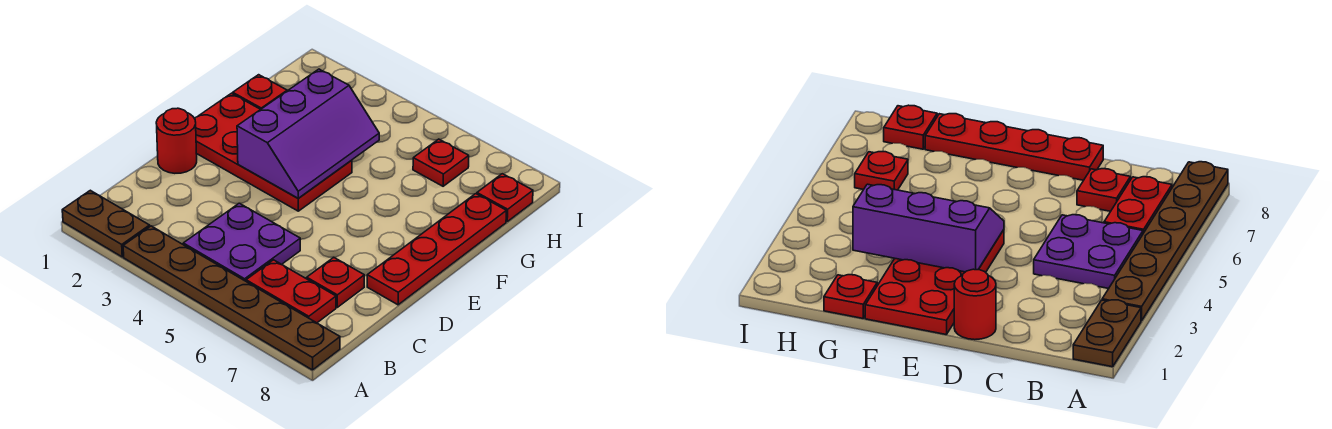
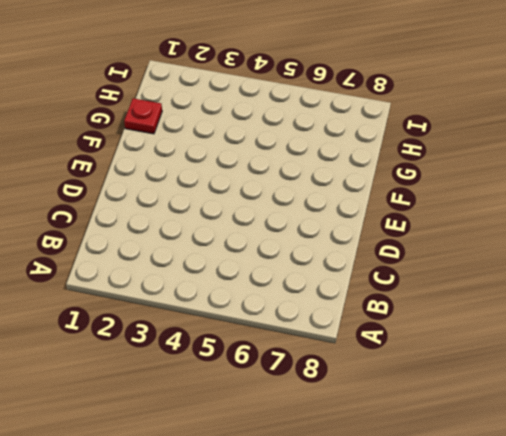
none -> brown 1x2 plate [62,190,150,257]
none -> brown 1x6 plate [123,226,340,370]
none -> purple 2x2 plate [183,203,300,281]

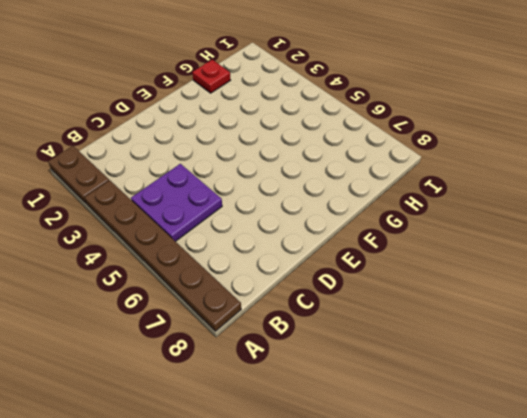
none -> red 1x2 plate [246,260,336,323]
none -> red 1x1 plate [307,257,364,307]
none -> red 1x1 round brick [156,108,197,173]

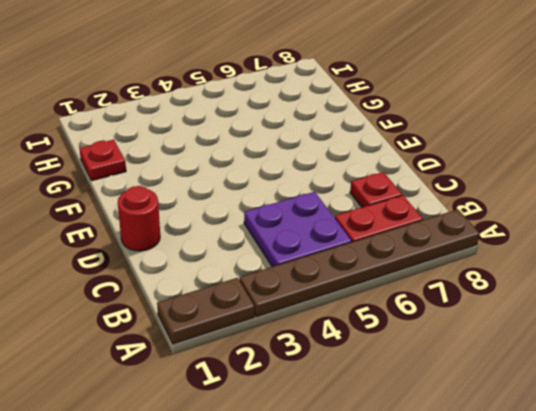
none -> red 1x4 plate [367,194,506,305]
none -> red 2x4 plate [195,93,352,211]
none -> red 1x1 plate [413,139,469,186]

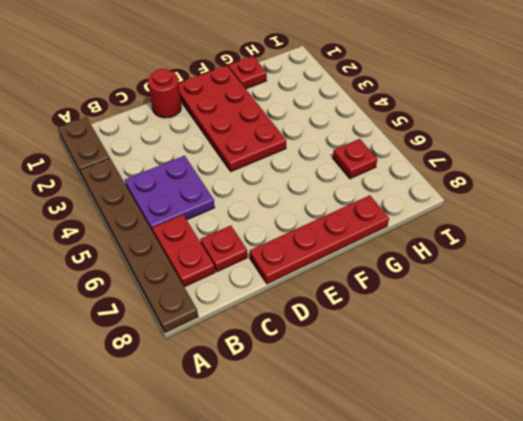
none -> red 1x1 plate [477,174,533,221]
none -> purple 2x3 slope [237,69,379,198]

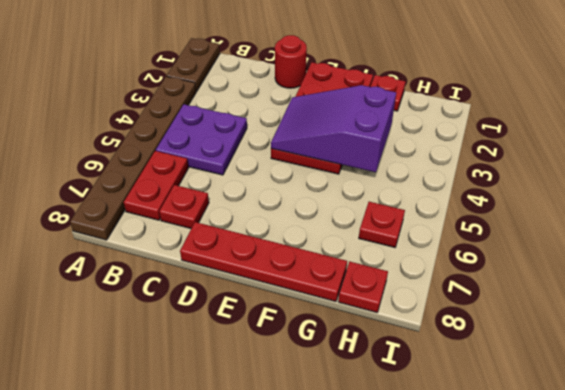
purple 2x3 slope [271,85,396,172] -> purple 2x3 slope turned to [237,69,379,198]

